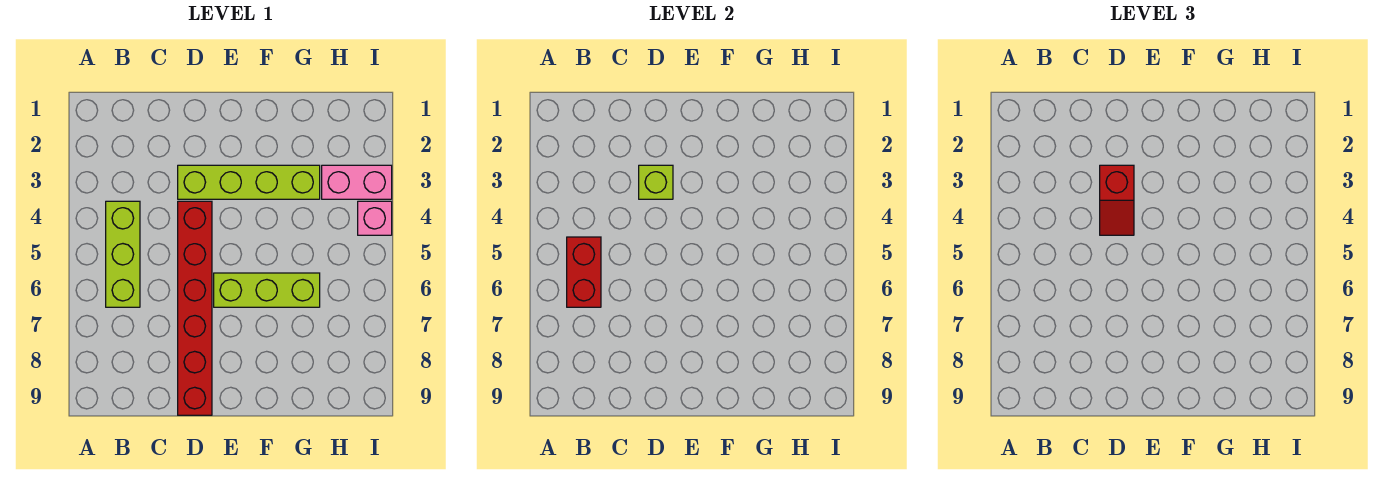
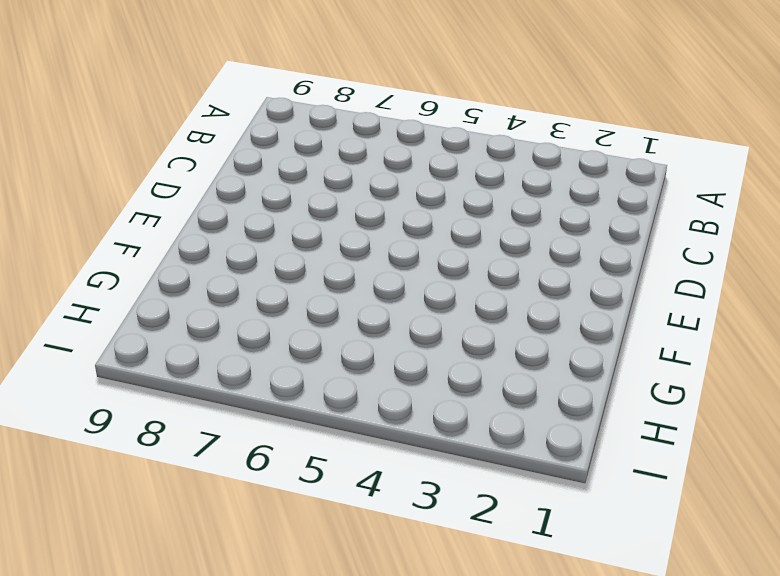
none -> lime 1x3 brick [106,201,140,307]
none -> lime 1x4 brick [178,165,320,199]

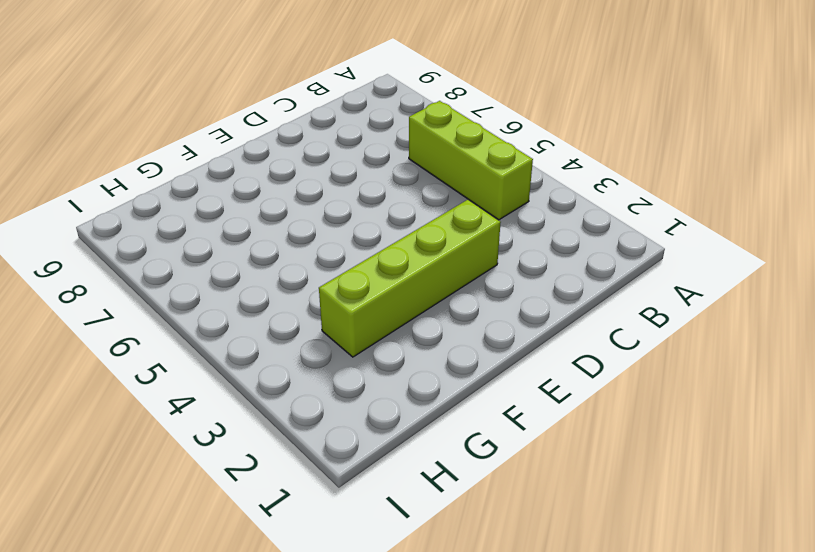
none -> red 1x6 brick [178,201,212,415]
none -> lime 1x3 brick [214,273,320,307]

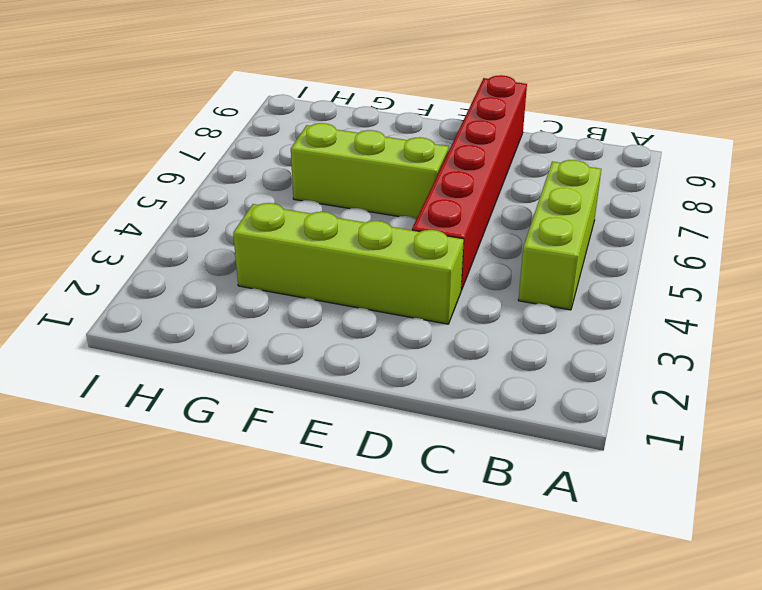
none -> pink 1x2 brick [322,165,392,199]
none -> pink 1x1 brick [358,201,392,235]

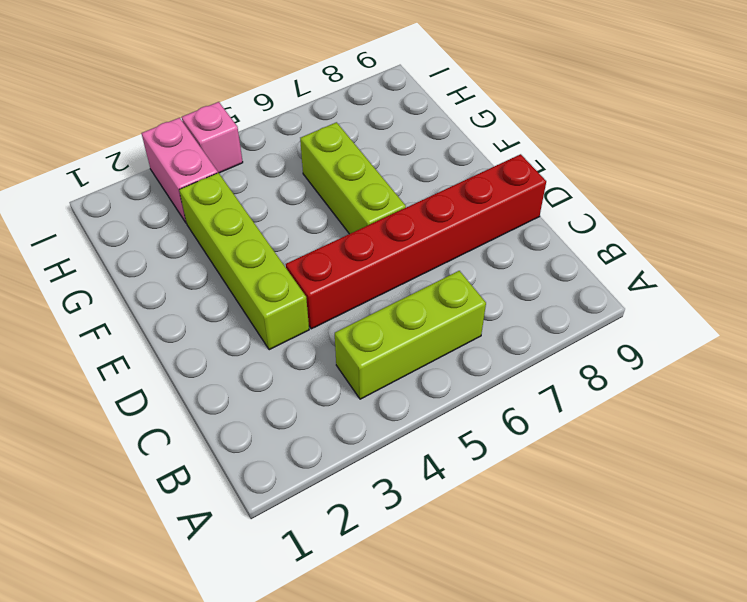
none -> red 1x2 brick [567,237,601,307]
none -> lime 1x1 brick [639,165,673,199]

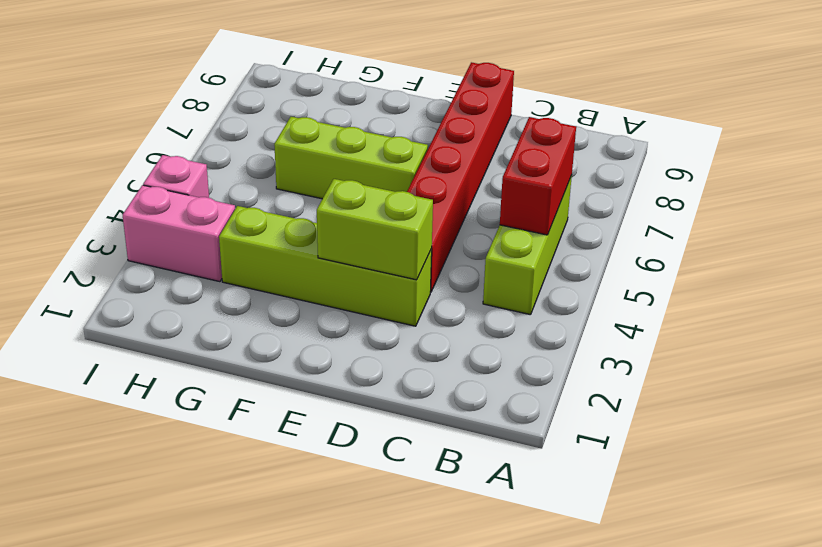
lime 1x2 brick [317,179,433,280] -> lime 1x1 brick [639,165,673,199]
none -> red 1x2 slope [1100,165,1134,235]

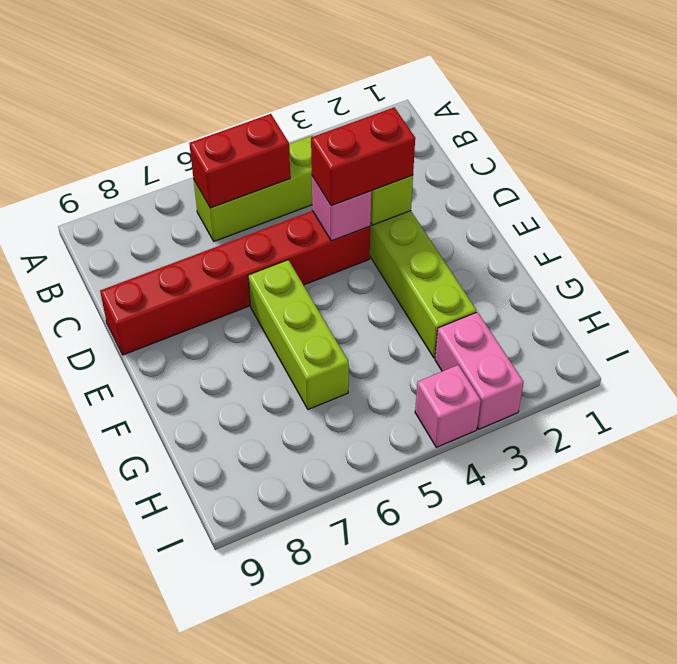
red 1x2 brick [311,107,415,206] -> red 1x2 slope [1100,165,1134,235]
pink 1x1 brick [312,176,371,241] -> none

